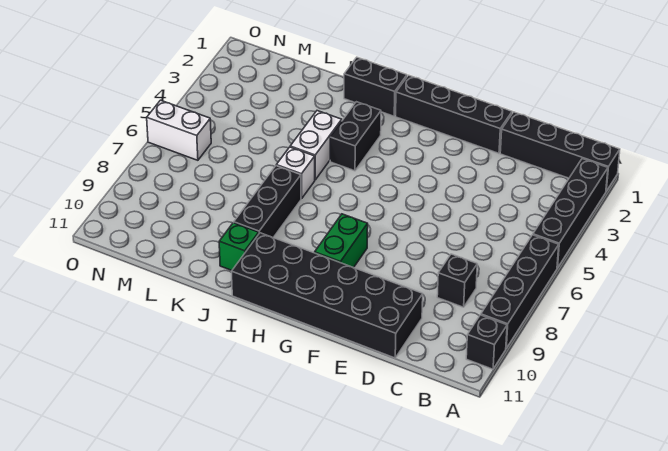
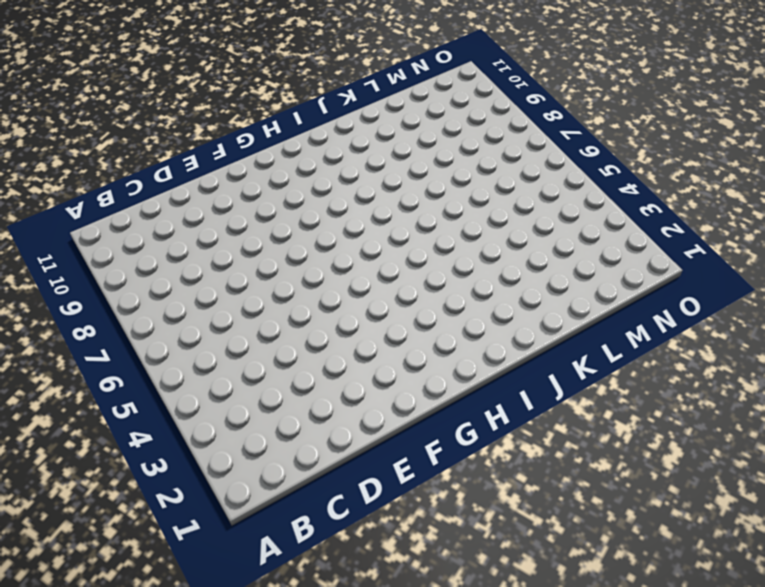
none -> black 1x4 brick [500,112,620,191]
none -> black 1x4 brick [533,159,608,268]
none -> black 1x4 brick [481,235,559,348]

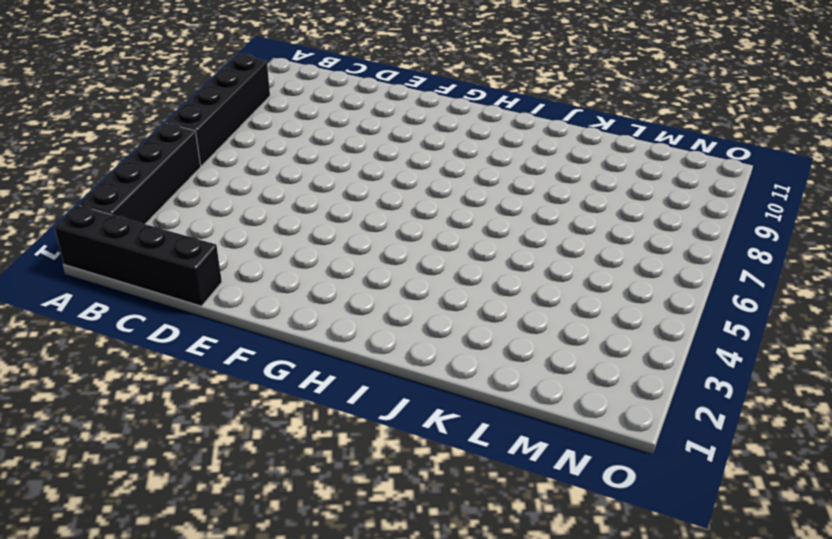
none -> black 1x1 brick [466,315,507,369]
none -> black 1x1 brick [437,254,477,307]
none -> black 2x6 brick [232,233,423,358]

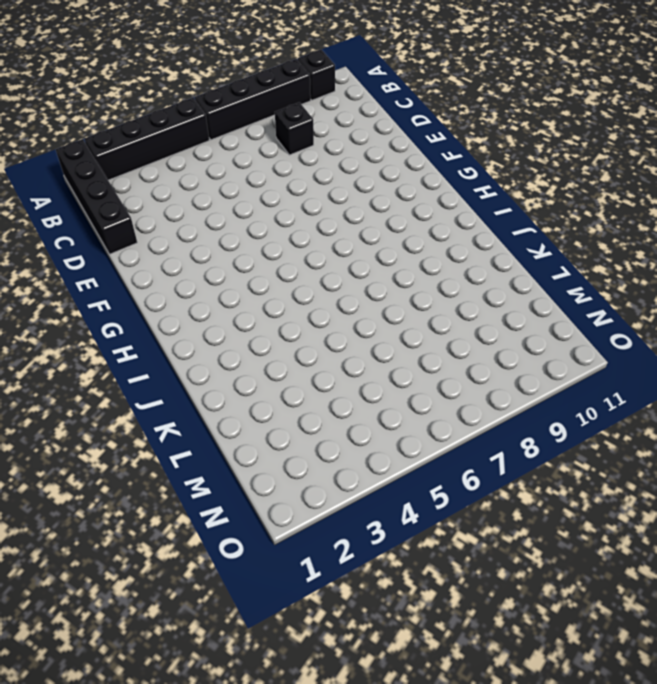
none -> black 2x6 brick [232,233,423,358]
none -> black 1x4 brick [396,75,512,153]
none -> green 1x2 brick [315,214,368,268]

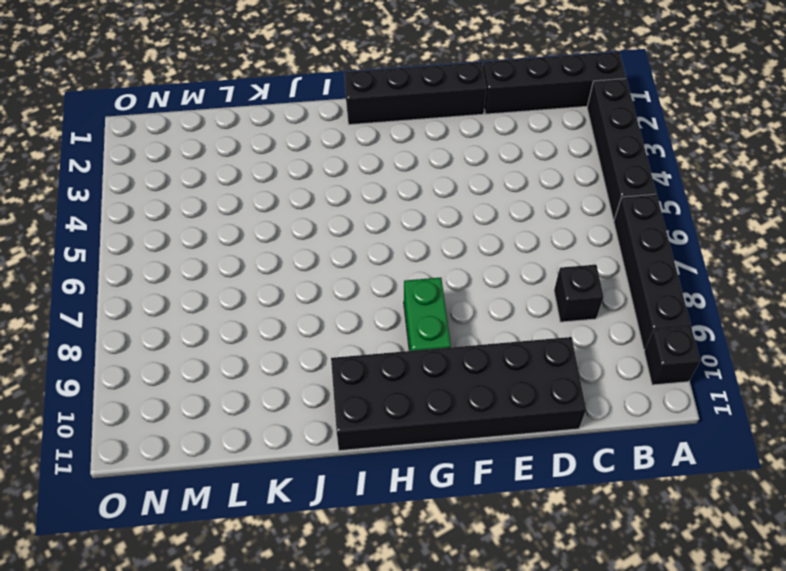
none -> black 1x2 brick [344,57,407,116]
none -> black 1x2 brick [330,102,381,171]
none -> white 1x2 brick [290,111,342,180]

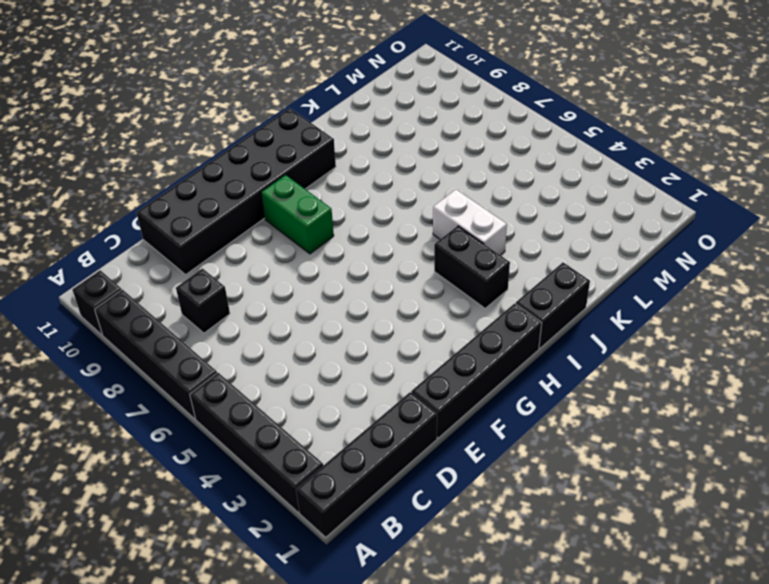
none -> white 1x1 brick [276,147,315,198]
none -> black 1x3 brick [234,166,301,238]
none -> green 1x1 brick [219,223,259,270]

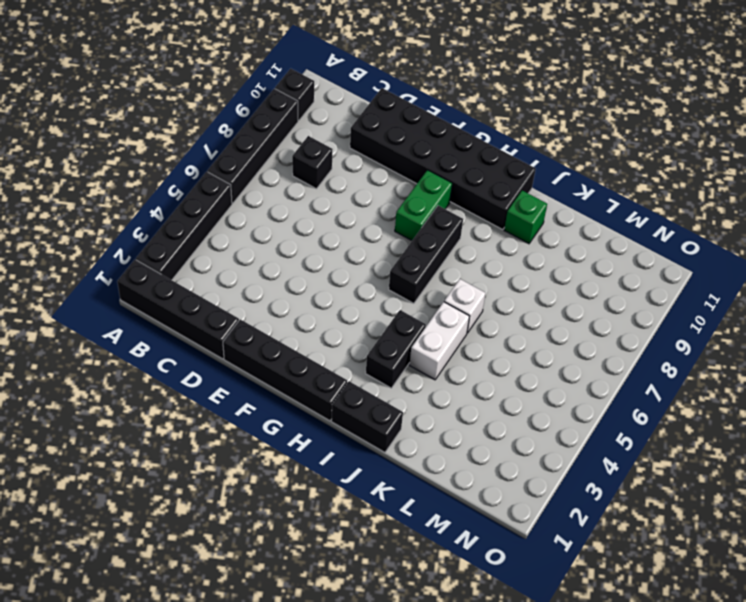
black 1x3 brick [389,206,463,303] -> black 1x3 brick moved to [234,166,301,238]
none -> white 1x2 brick [147,100,211,160]

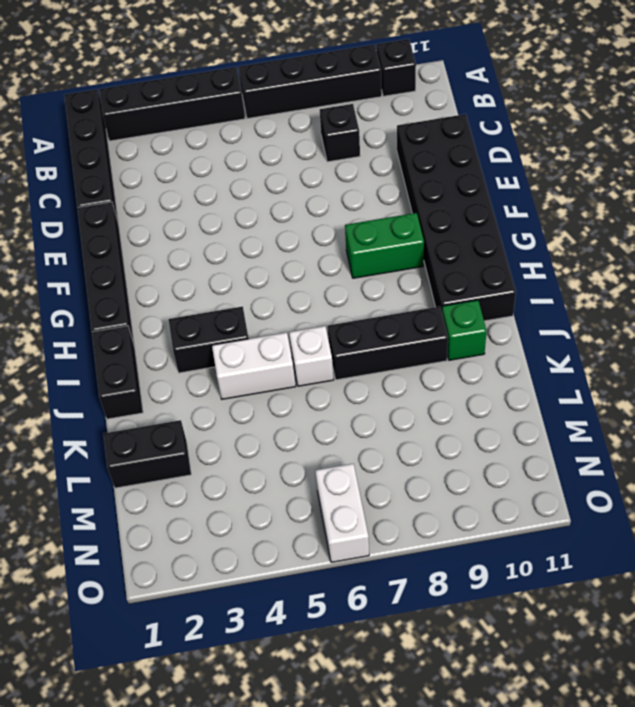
black 1x2 brick [103,420,191,488] -> none

